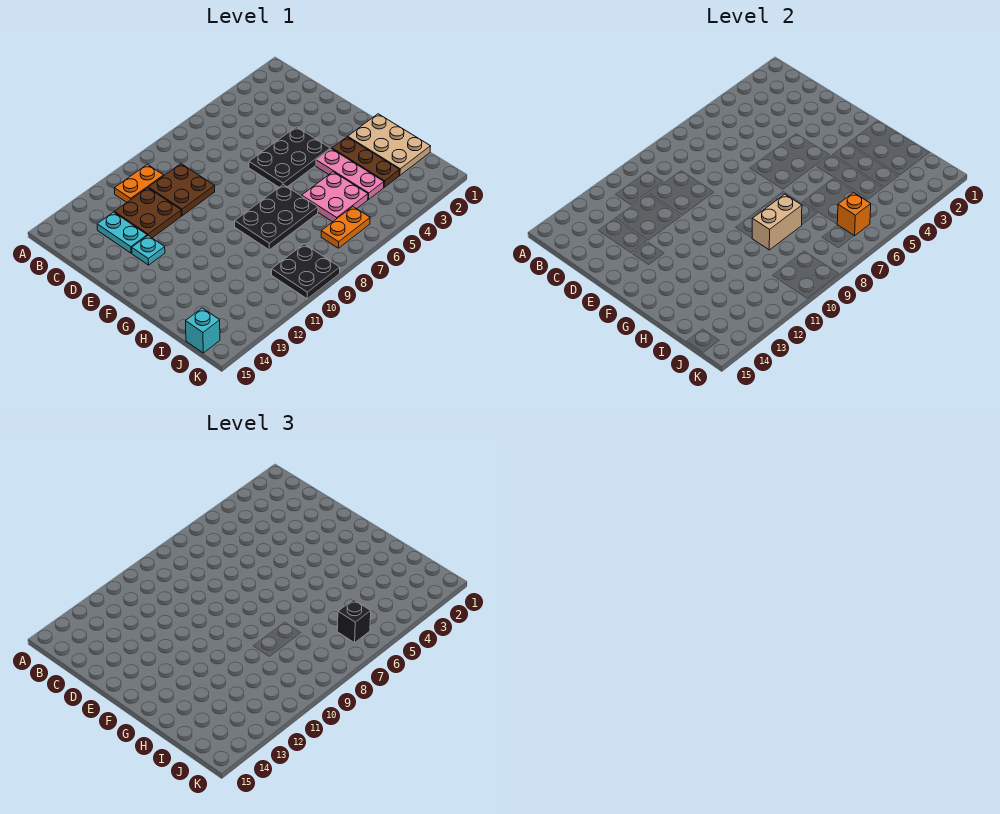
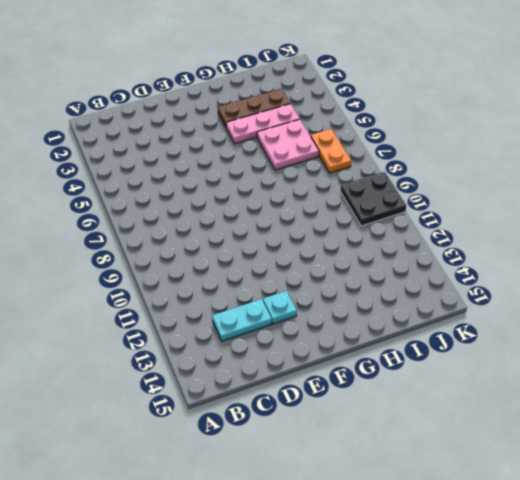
none -> orange 1x2 plate [114,164,164,202]
none -> brown 2x2 plate [148,164,215,216]
none -> brown 2x2 plate [114,188,181,238]

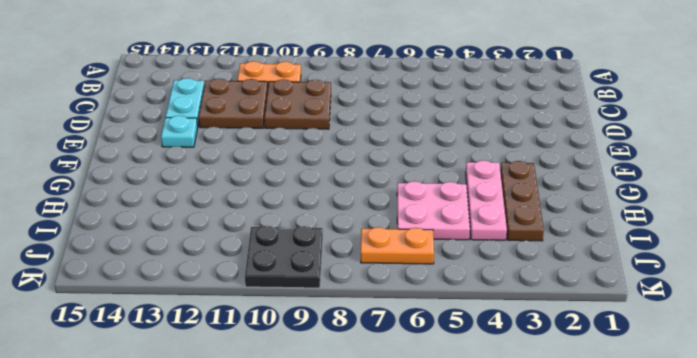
none -> black 2x3 plate [249,127,330,187]
none -> tan 2x3 plate [348,114,430,175]
none -> black 2x3 plate [235,185,318,250]

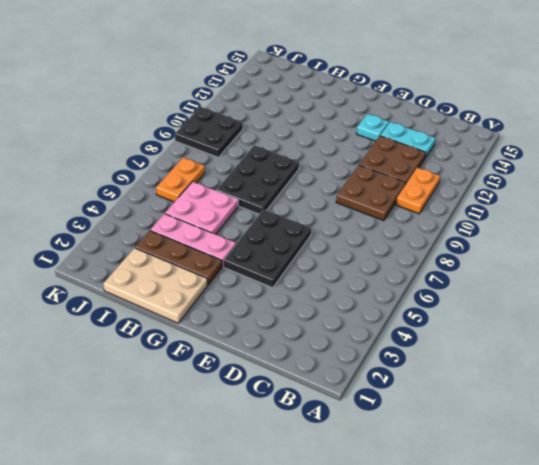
none -> cyan 1x1 brick [186,308,220,353]
none -> tan 1x2 brick [752,194,802,250]
none -> orange 1x1 brick [837,193,871,236]

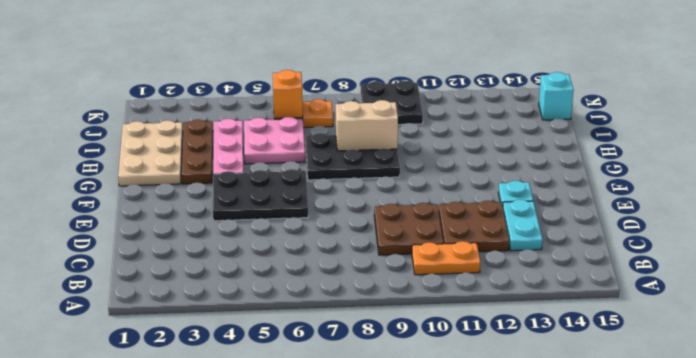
none -> black 1x1 brick [337,600,371,643]

